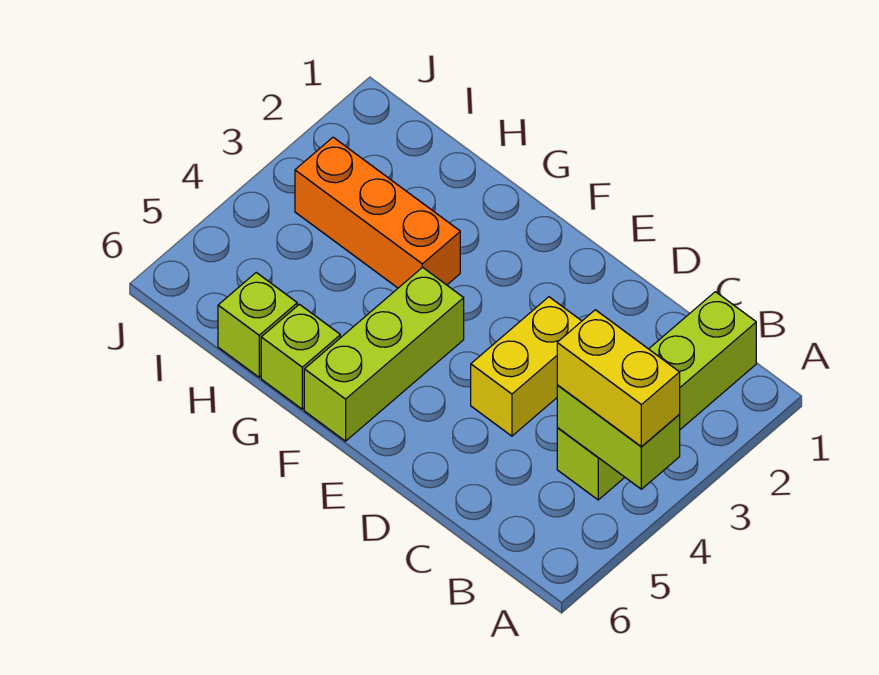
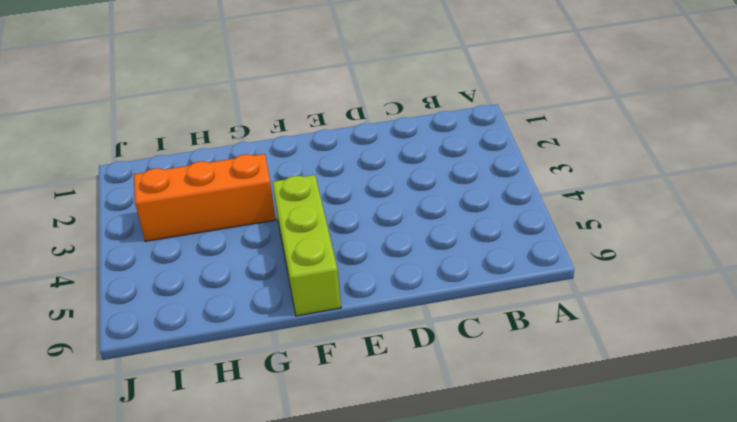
none -> lime 1x4 brick [557,292,756,500]
none -> yellow 1x2 brick [471,297,582,436]

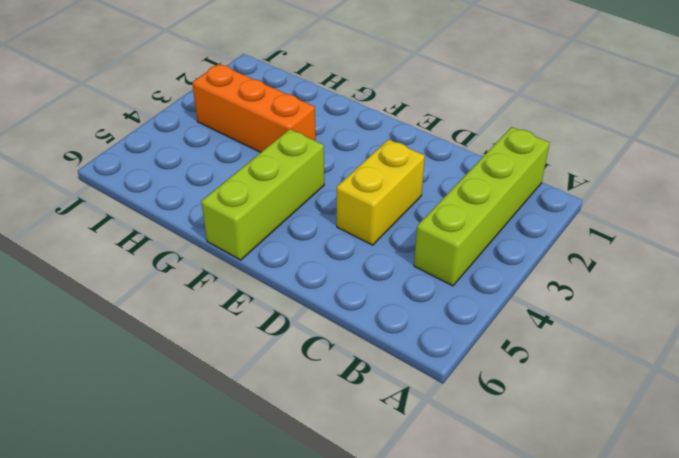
none -> lime 1x1 brick [261,304,340,409]
none -> lime 1x1 brick [218,273,297,377]

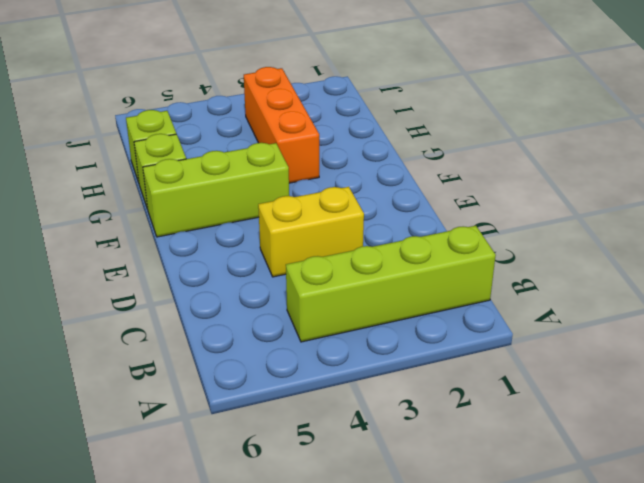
none -> lime 1x2 brick [557,385,680,489]
none -> yellow 1x2 brick [557,310,680,447]

